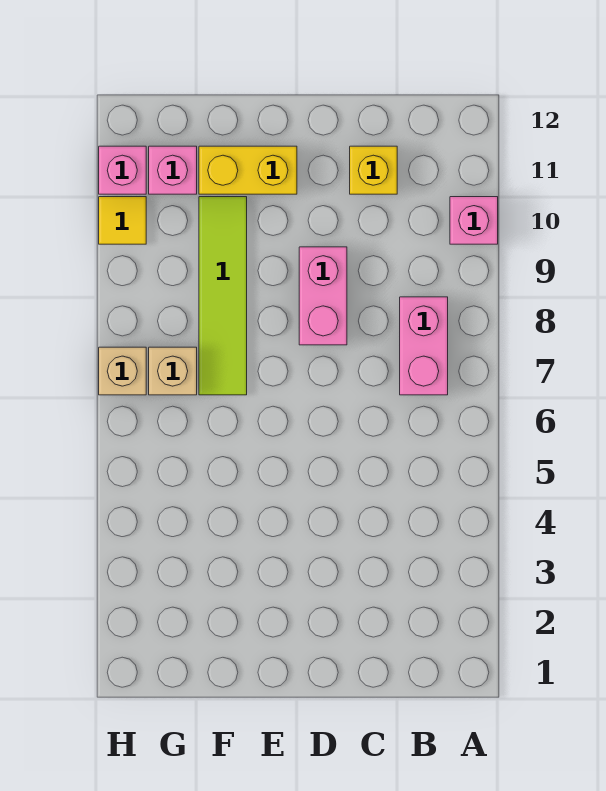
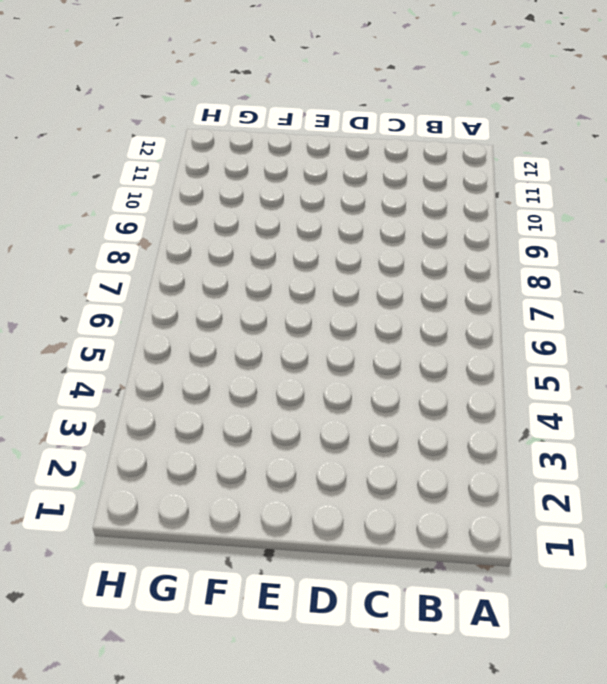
none -> pink 1x1 brick [450,197,498,244]
none -> pink 1x2 brick [400,297,448,395]

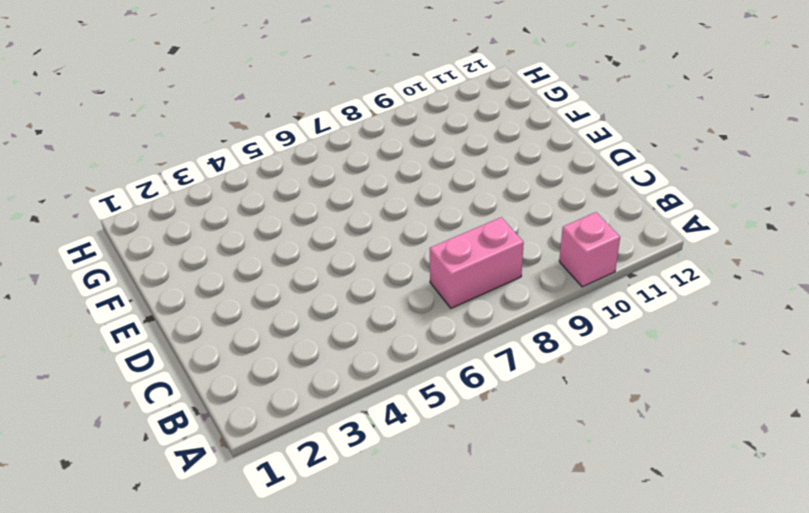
none -> yellow 1x1 brick [350,146,397,194]
none -> pink 1x2 brick [299,247,347,345]

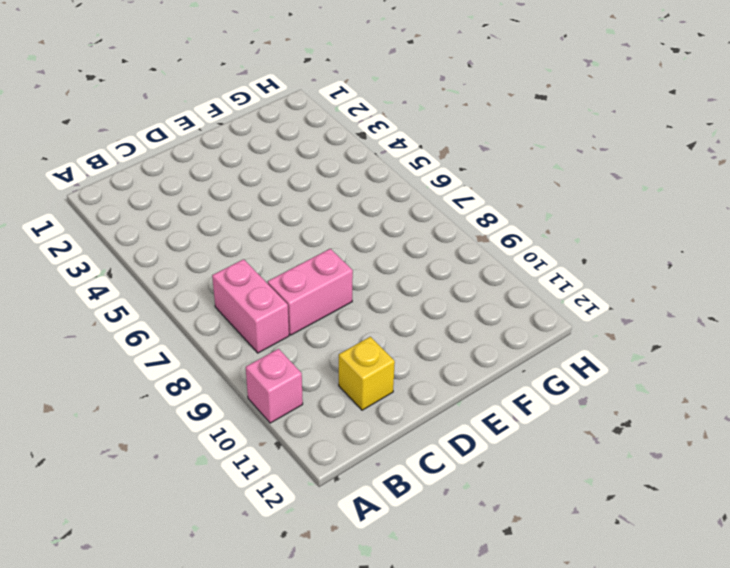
pink 1x2 brick [268,249,353,335] -> pink 1x2 brick turned to [299,247,347,345]
none -> yellow 1x2 brick [199,146,297,194]
none -> lime 1x4 tile [199,197,247,395]

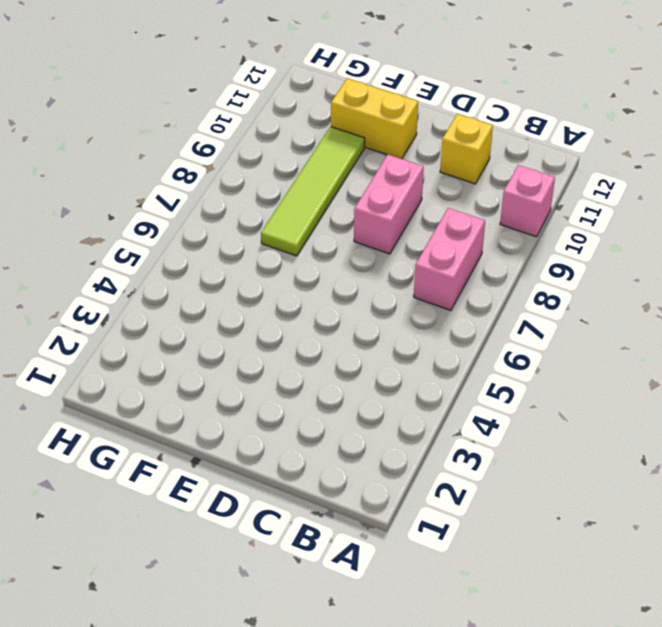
none -> tan 1x1 brick [149,347,197,395]
none -> pink 1x1 brick [149,146,197,194]

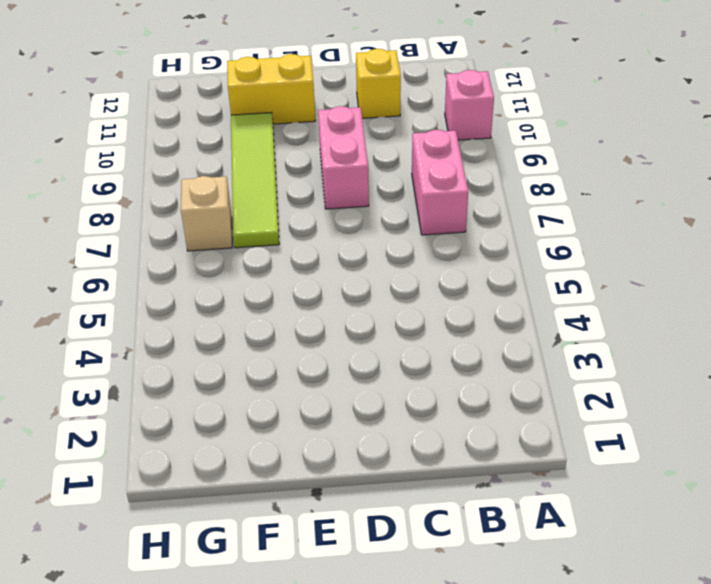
none -> pink 1x1 brick [149,146,197,194]
none -> tan 1x1 brick [99,347,146,395]

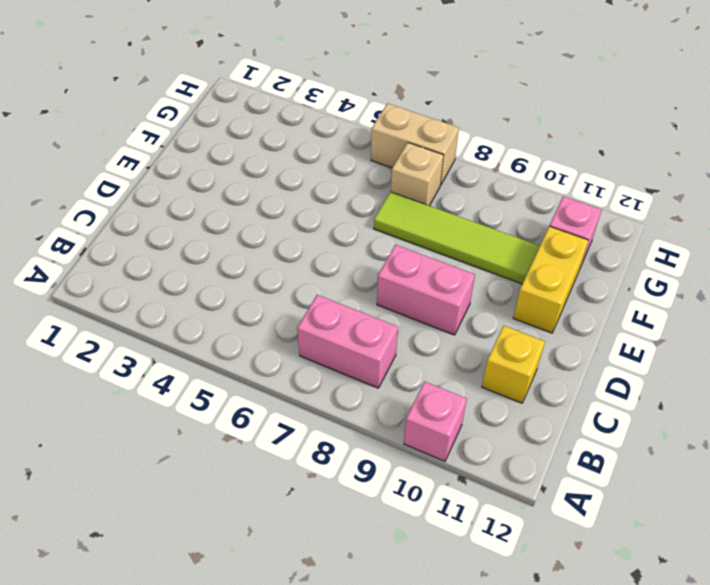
tan 1x2 brick [371,103,459,185] -> tan 1x1 brick [99,347,146,395]
none -> yellow 1x1 tile [99,197,146,244]
none -> pink 1x1 brick [99,146,146,194]

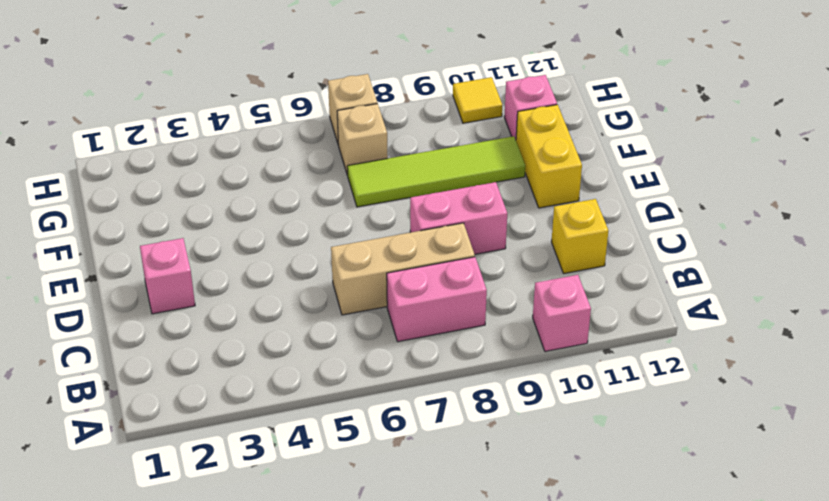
tan 1x3 brick [331,223,475,315] -> none
pink 1x1 brick [140,238,195,314] -> pink 1x1 brick moved to [99,146,146,194]

